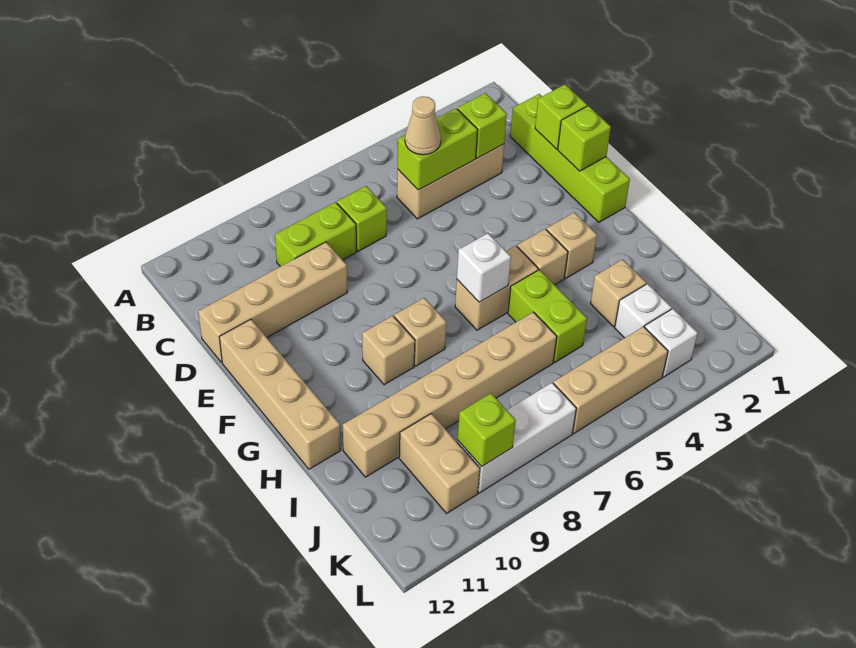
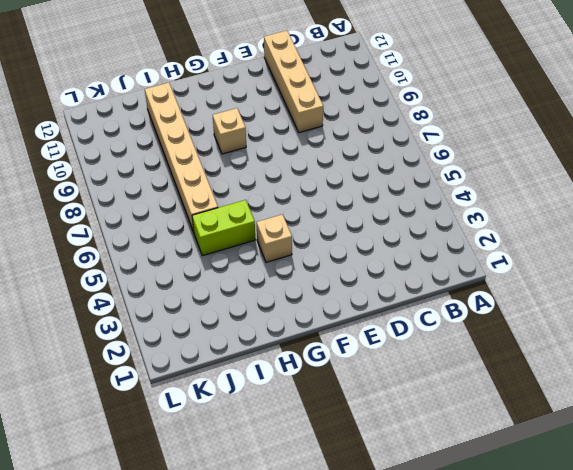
none -> lime 1x4 brick [510,94,630,222]
none -> tan 1x3 brick [397,144,504,219]
none -> lime 1x1 brick [337,186,387,251]

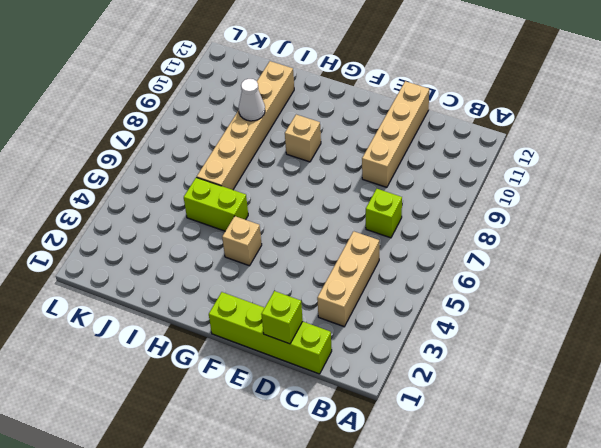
white 1x1 cone [239,79,265,121] -> none
none -> lime 1x2 brick [275,202,356,266]
none -> tan 1x4 brick [219,319,341,469]
none -> tan 1x1 brick [547,212,597,278]

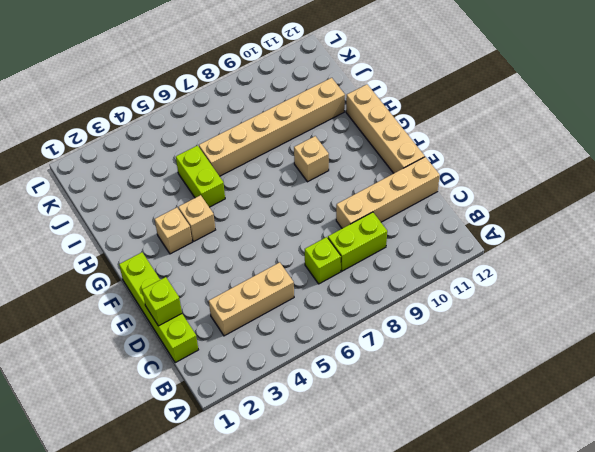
none -> tan 1x2 brick [455,246,538,330]
none -> tan 1x1 brick [394,298,446,366]
none -> tan 1x1 brick [591,260,646,327]

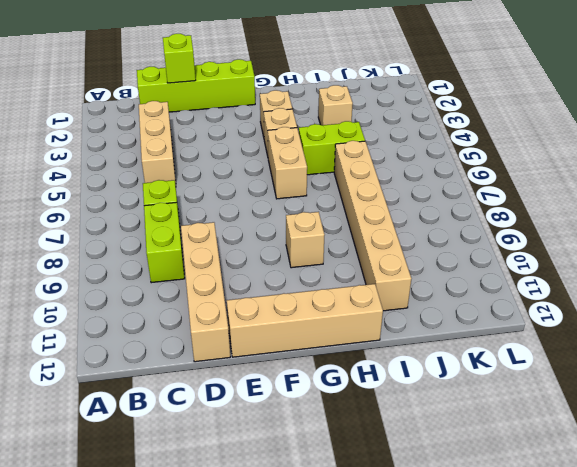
none -> tan 1x1 brick [394,298,446,366]
none -> white 1x1 brick [615,284,672,338]
none -> tan 1x2 brick [399,414,480,513]

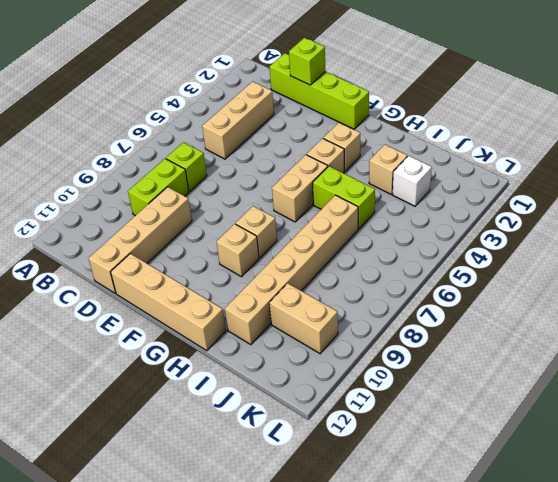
none -> white 1x1 brick [645,309,697,377]
none -> tan 1x3 brick [553,326,668,433]
none -> white 1x3 brick [457,383,576,493]

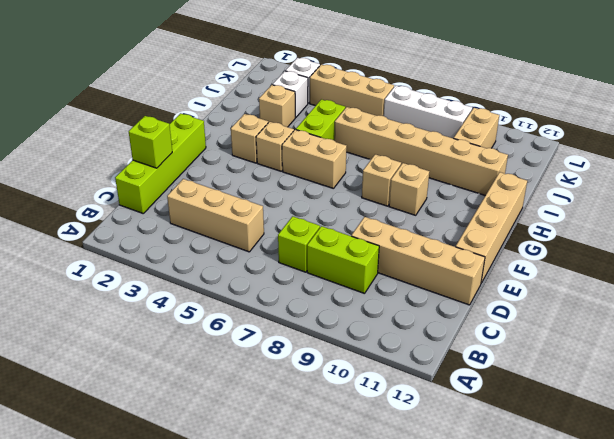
none -> lime 1x1 brick [458,93,507,158]
none -> lime 1x2 brick [398,109,478,190]
none -> lime 1x1 brick [558,106,611,171]

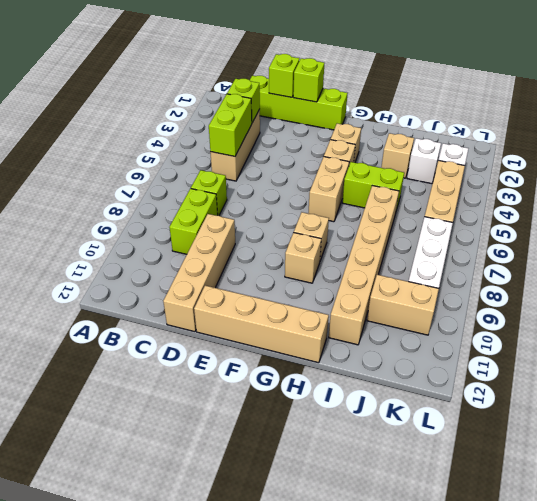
none -> white 1x1 brick [457,233,511,302]
none -> lime 1x1 brick [458,393,516,467]
none -> tan 1x1 cone [405,96,441,155]

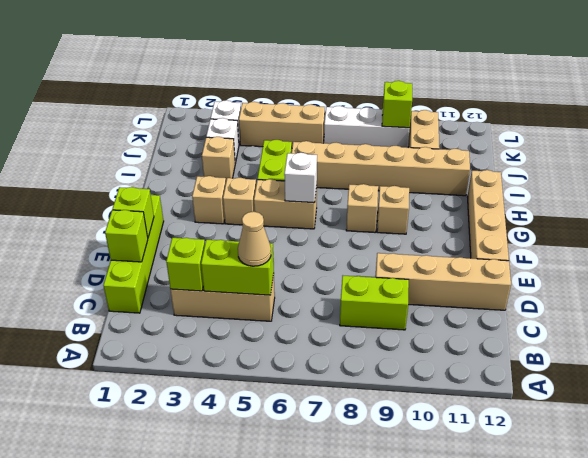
none -> lime 1x1 brick [337,186,387,251]

